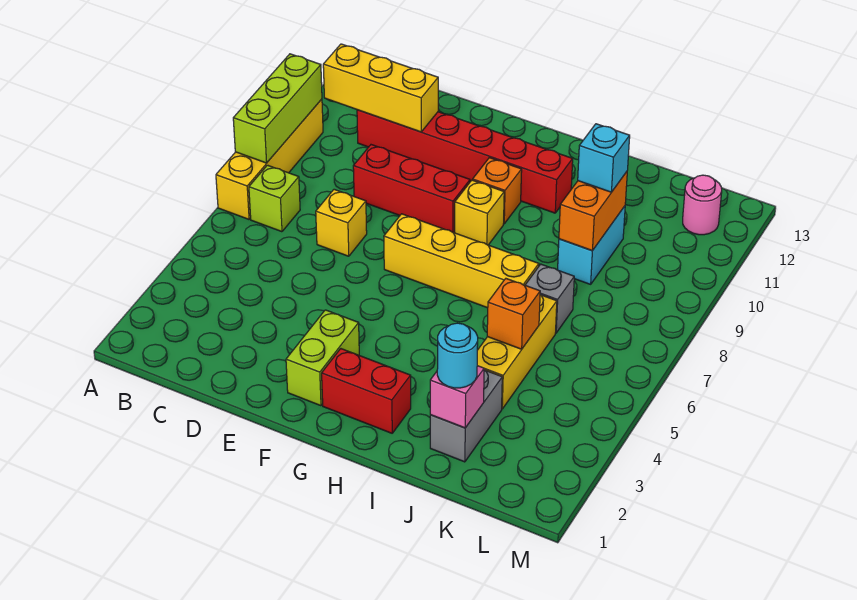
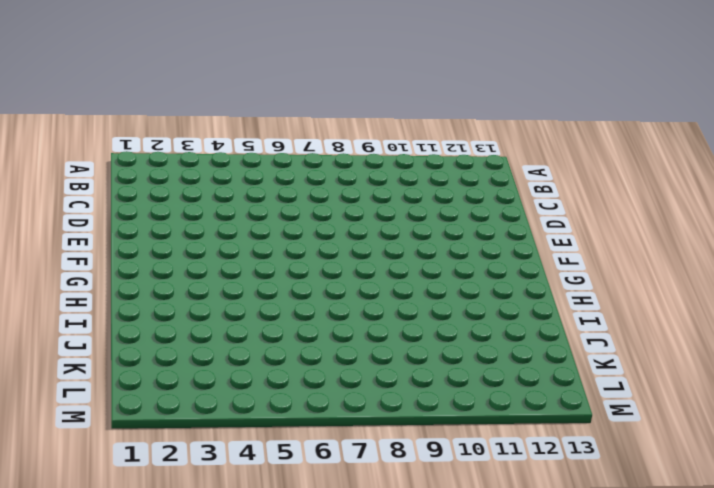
none -> yellow 1x4 brick [216,99,323,219]
none -> lime 1x1 brick [249,165,300,232]
none -> red 1x6 brick [357,110,573,213]

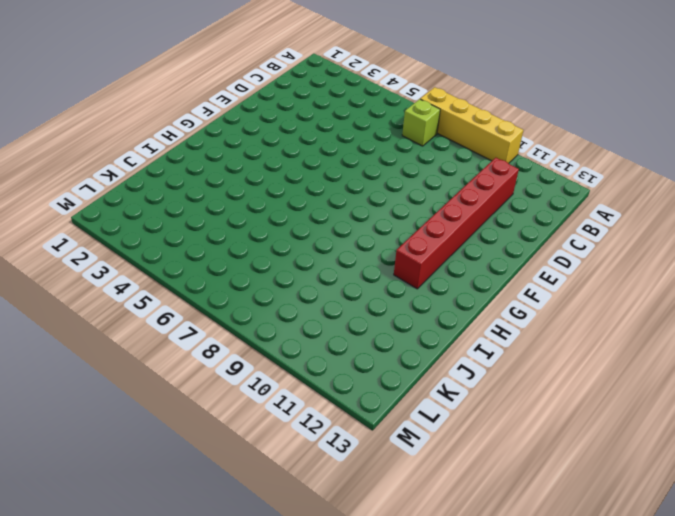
none -> yellow 1x1 brick [316,189,367,256]
none -> red 1x3 brick [353,145,470,233]
none -> lime 1x2 brick [286,310,359,406]

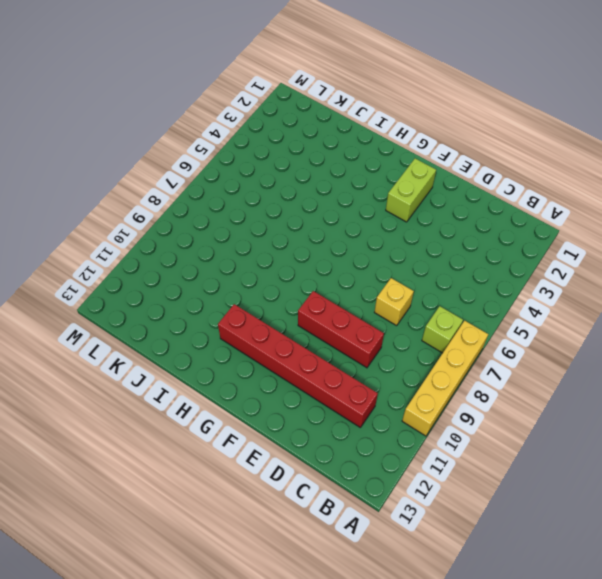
none -> yellow 1x4 brick [384,214,539,308]
none -> red 1x2 brick [322,349,411,433]
none -> yellow 1x1 brick [455,180,504,245]

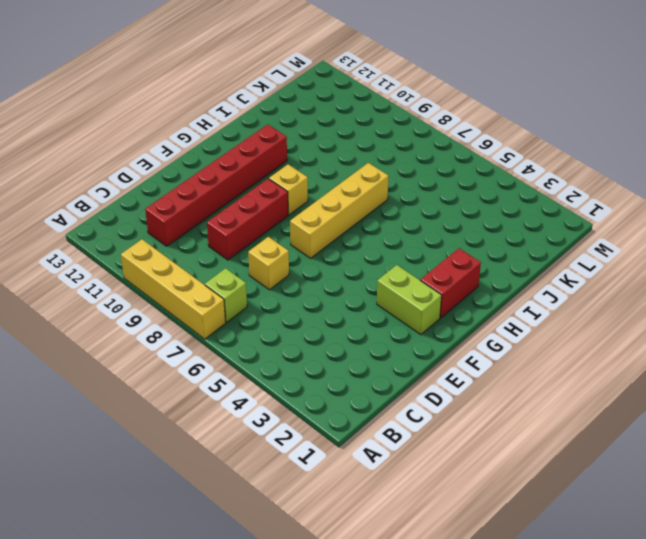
none -> orange 1x1 brick [473,158,522,224]
none -> grey 1x2 brick [430,370,502,462]
none -> yellow 1x3 brick [477,295,557,409]

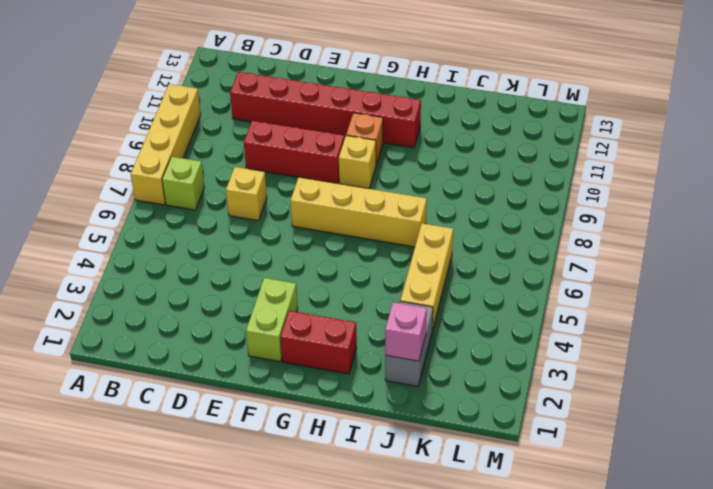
none -> grey 1x1 brick [525,264,574,333]
none -> cyan 1x2 brick [558,206,625,284]
none -> pink 1x1 round brick [683,175,722,235]

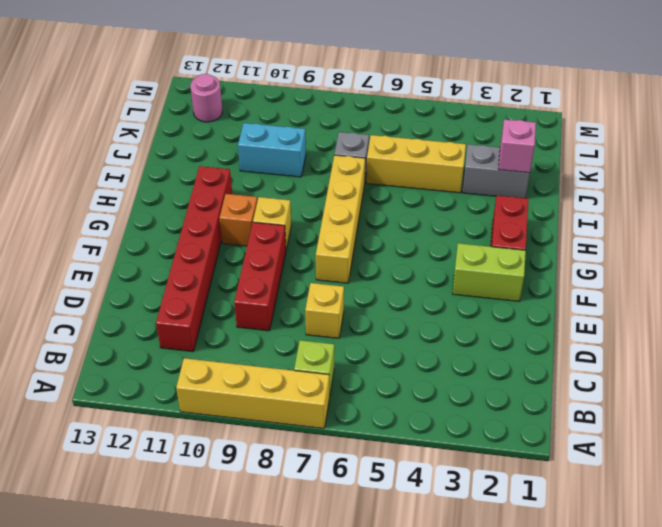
none -> lime 1x3 brick [233,54,322,163]
none -> yellow 1x3 brick [323,44,438,132]
none -> orange 1x1 brick [487,279,540,349]

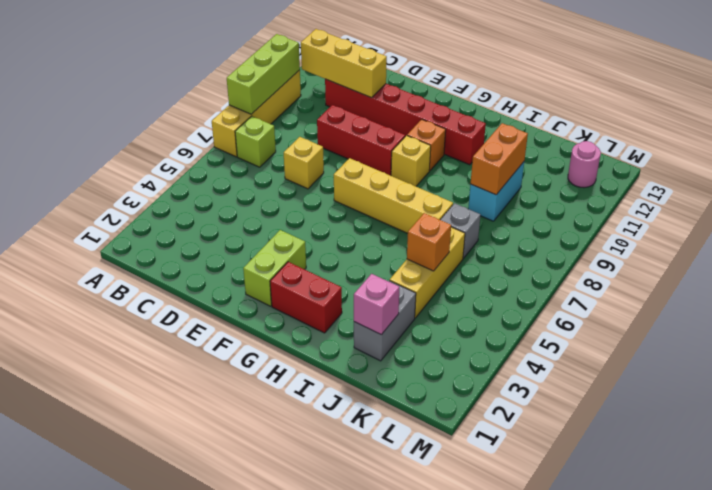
none -> cyan 1x1 round brick [437,323,478,388]
none -> cyan 1x1 brick [578,124,630,192]

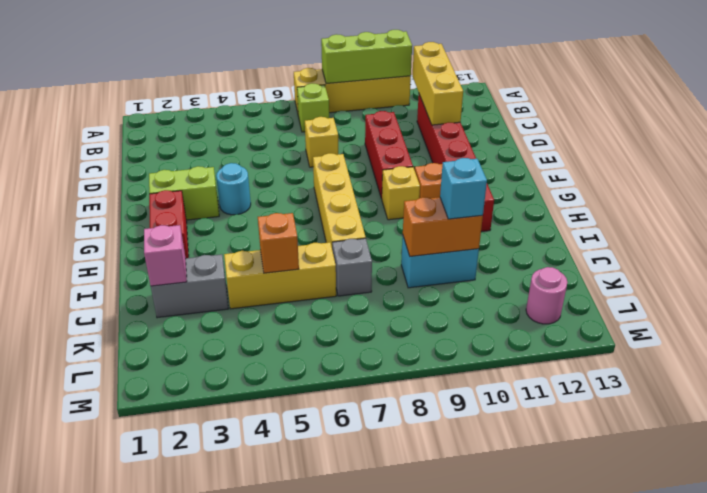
cyan 1x1 round brick [216,163,251,215] -> cyan 1x1 round brick moved to [437,323,478,388]

